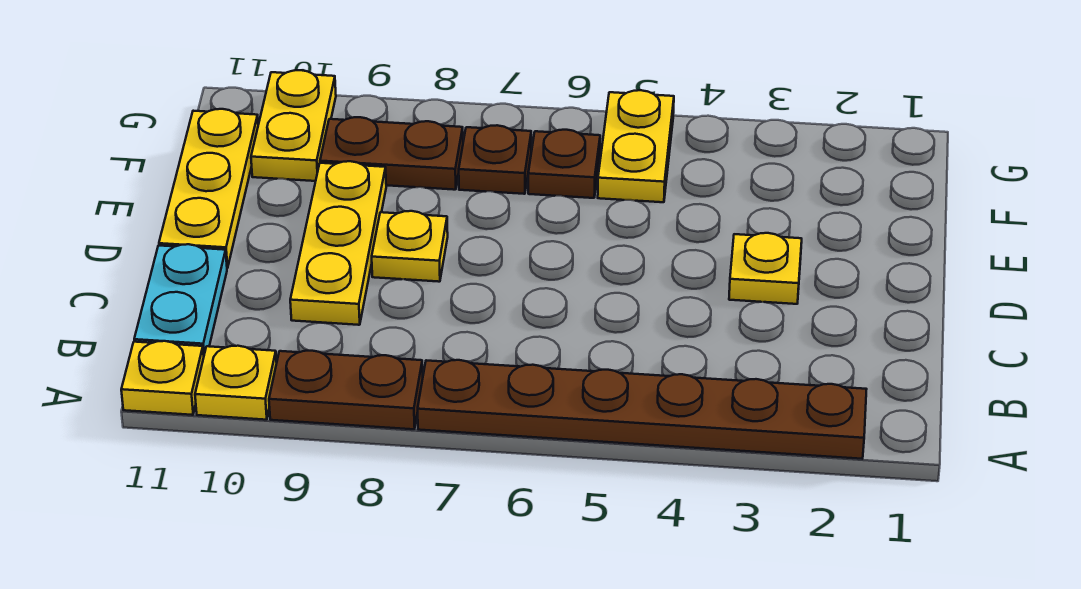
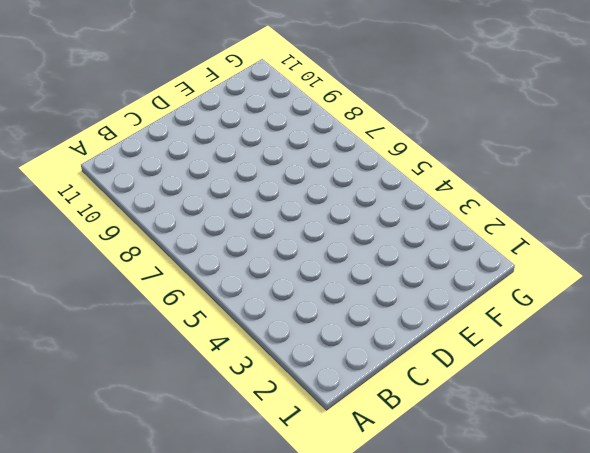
none -> brown 1x6 plate [418,360,867,459]
none -> brown 1x2 plate [269,351,423,429]
none -> yellow 1x1 plate [195,346,277,420]

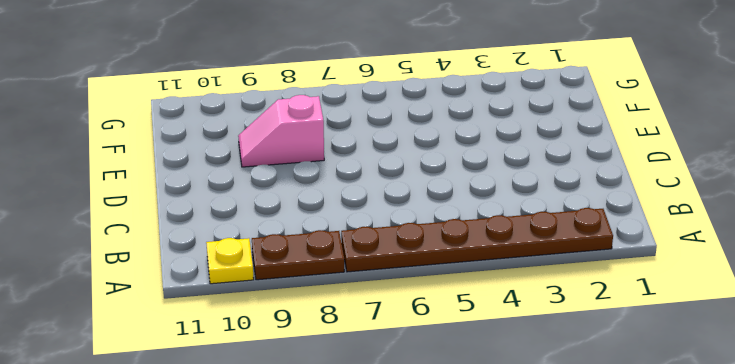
pink 1x2 slope [238,95,324,167] -> yellow 1x3 plate [290,161,386,325]
none -> yellow 1x1 plate [121,341,204,415]
none -> cyan 1x2 plate [134,244,227,355]
none -> yellow 1x1 plate [729,233,802,304]

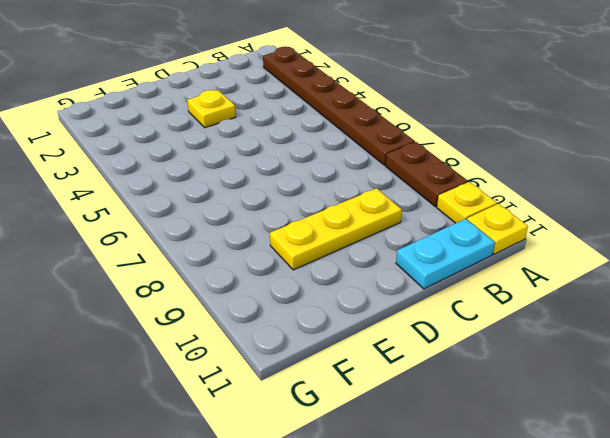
none -> yellow 1x1 plate [372,211,448,282]
none -> yellow 1x3 plate [159,109,258,268]
none -> yellow 1x2 plate [598,90,674,202]

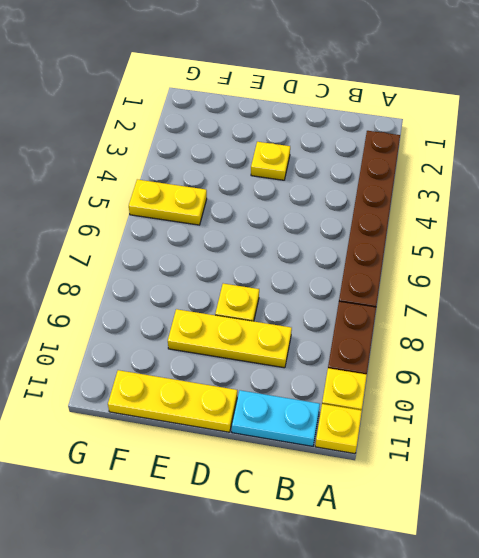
none -> brown 1x1 plate [528,130,600,198]
none -> brown 1x1 plate [459,125,531,194]
none -> brown 1x2 plate [320,117,463,190]

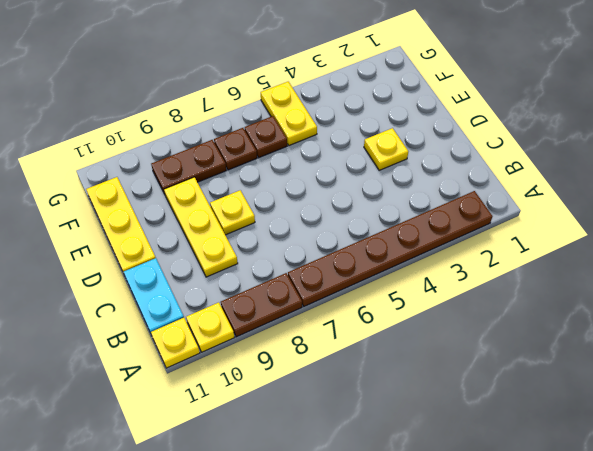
none -> yellow 1x2 plate [251,70,336,181]

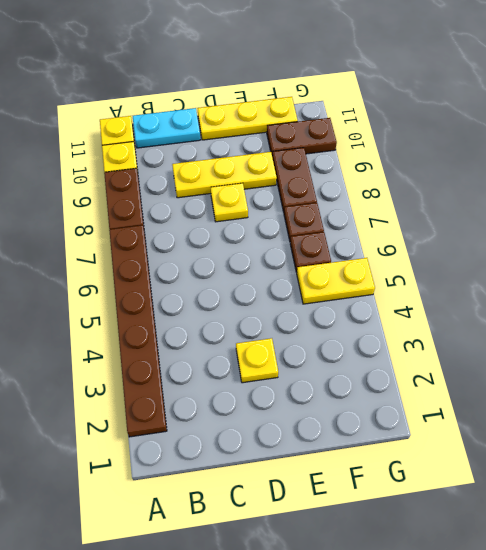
brown 1x2 plate [267,118,337,155] -> yellow 1x2 plate [251,70,336,181]

